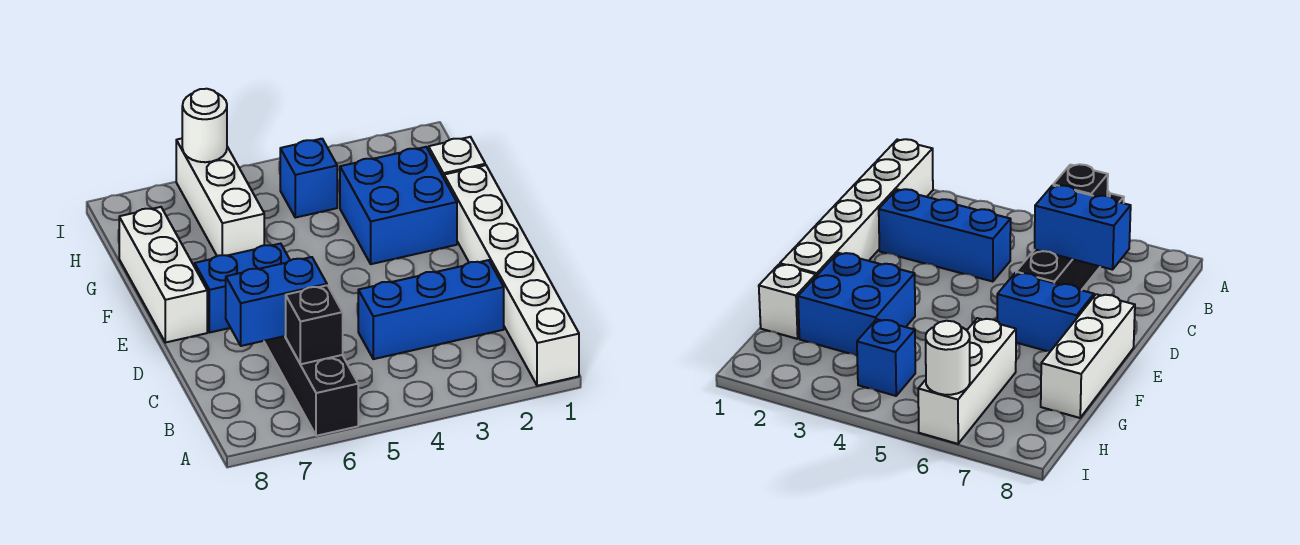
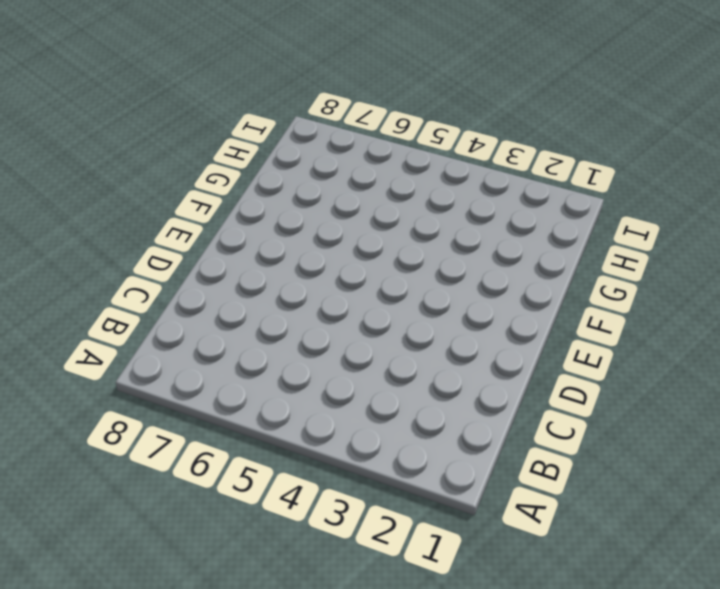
none -> white 1x6 brick [444,165,579,386]
none -> black 1x4 brick [264,336,358,436]
none -> blue 1x3 brick [358,260,504,359]

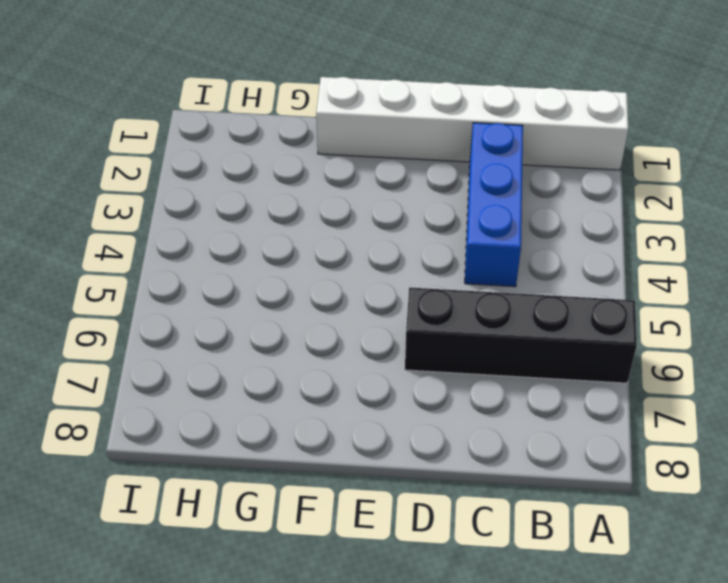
none -> blue 1x2 brick [194,244,290,332]
none -> white 1x3 brick [119,207,207,343]
none -> blue 2x2 brick [340,147,457,264]

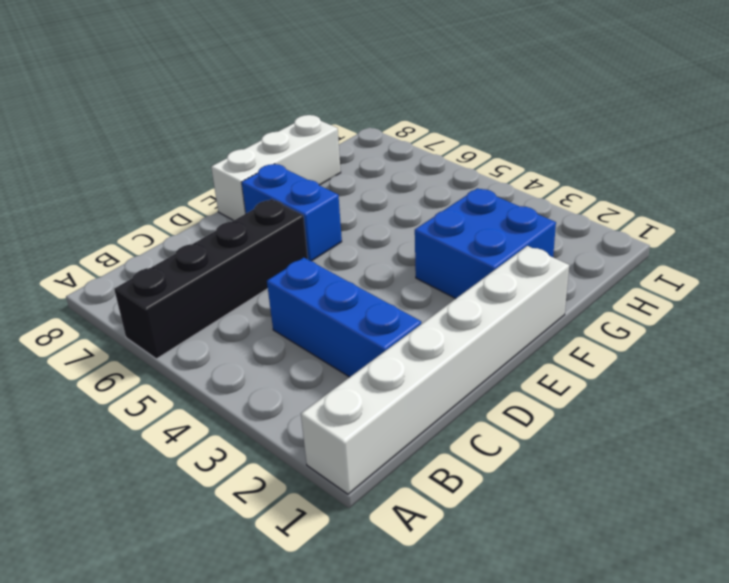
none -> white 1x1 brick [429,137,485,178]
none -> white 1x3 brick [176,139,264,256]
none -> blue 1x1 brick [280,139,337,218]

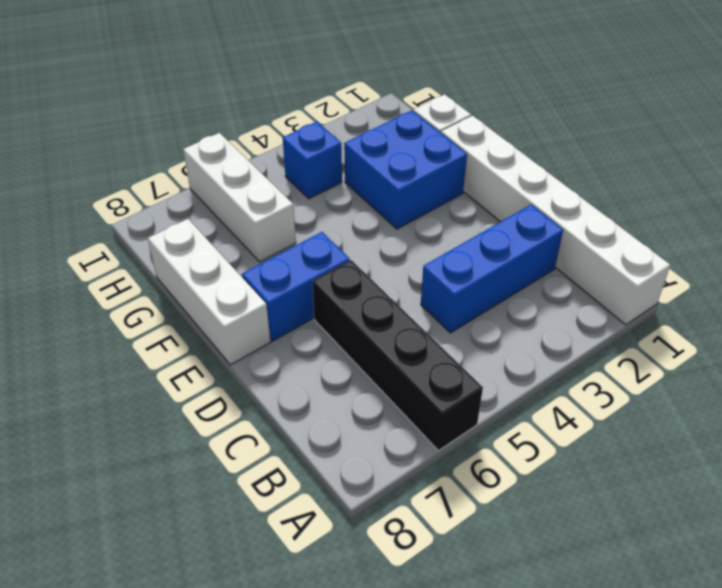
none -> black 1x1 brick [286,285,343,364]
none -> blue 1x2 brick [226,257,327,346]
none -> white 1x1 round brick [182,89,227,162]

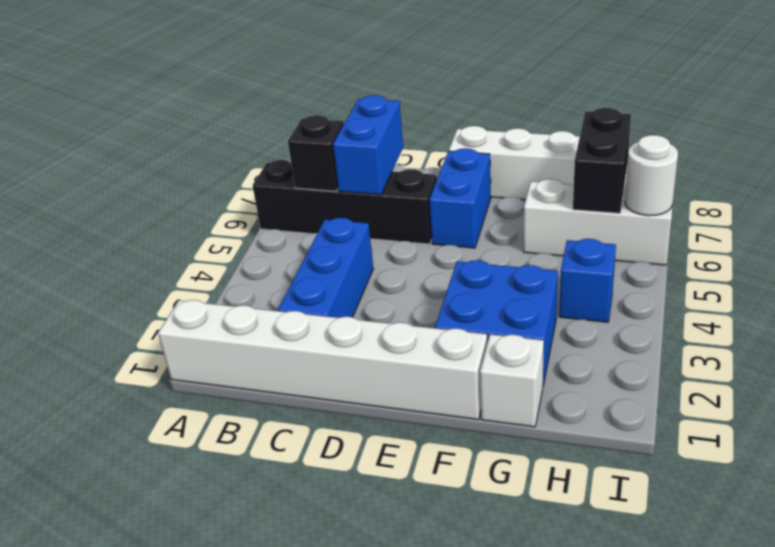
black 1x2 brick [573,108,631,213] -> none

